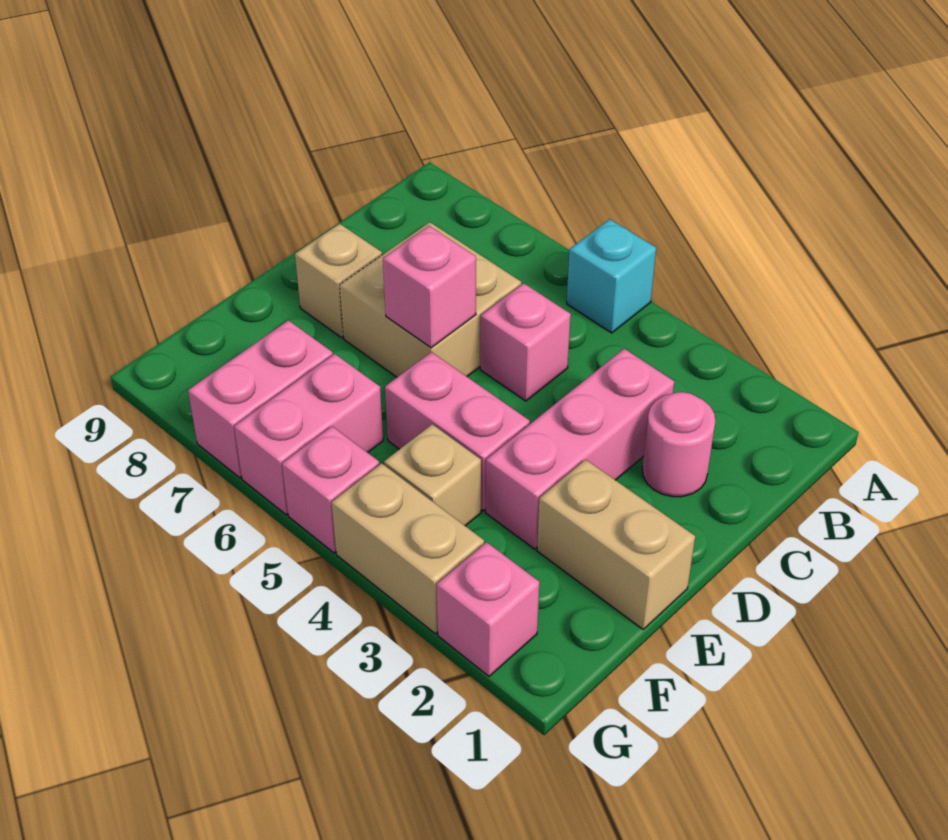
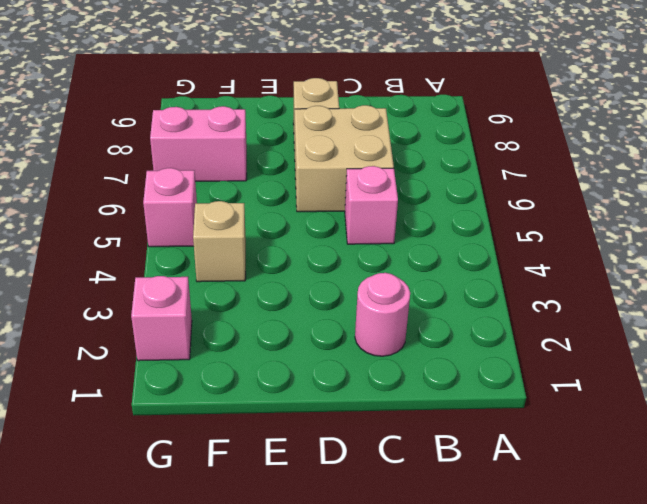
none -> cyan 1x1 brick [567,219,656,333]
none -> pink 1x3 brick [486,349,674,549]
none -> tan 1x2 brick [537,460,695,629]

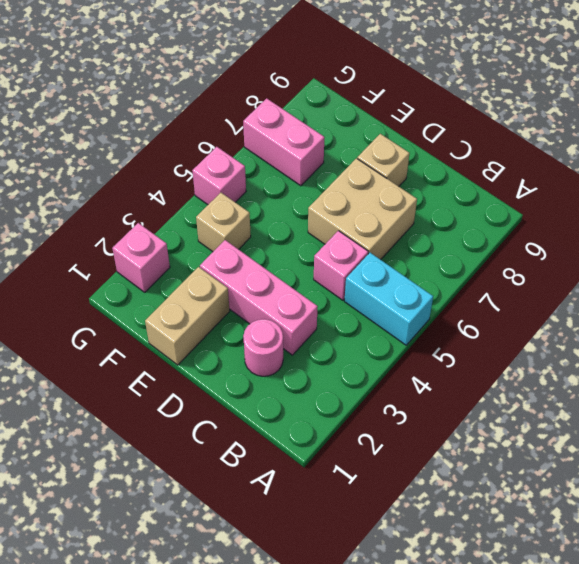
cyan 1x2 brick [344,253,433,345] -> cyan 1x1 brick [567,219,656,333]
none -> pink 1x2 brick [385,352,530,511]
none -> pink 1x2 brick [234,354,383,515]
none -> tan 1x2 brick [332,463,484,634]

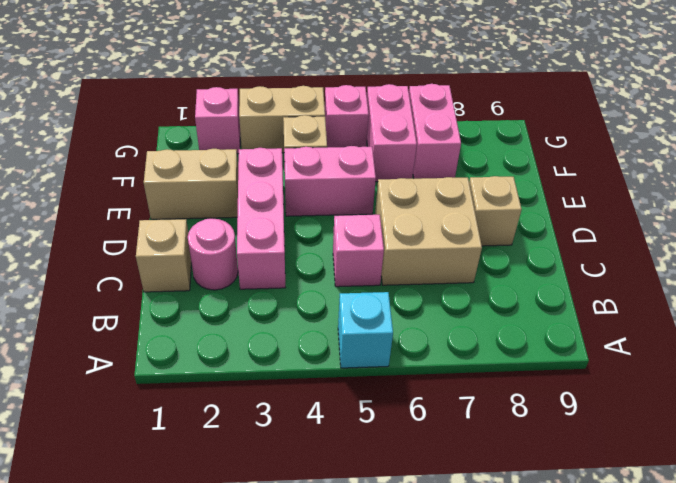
tan 1x1 brick [136,219,191,292] -> none
none -> pink 1x1 brick [383,226,476,348]

